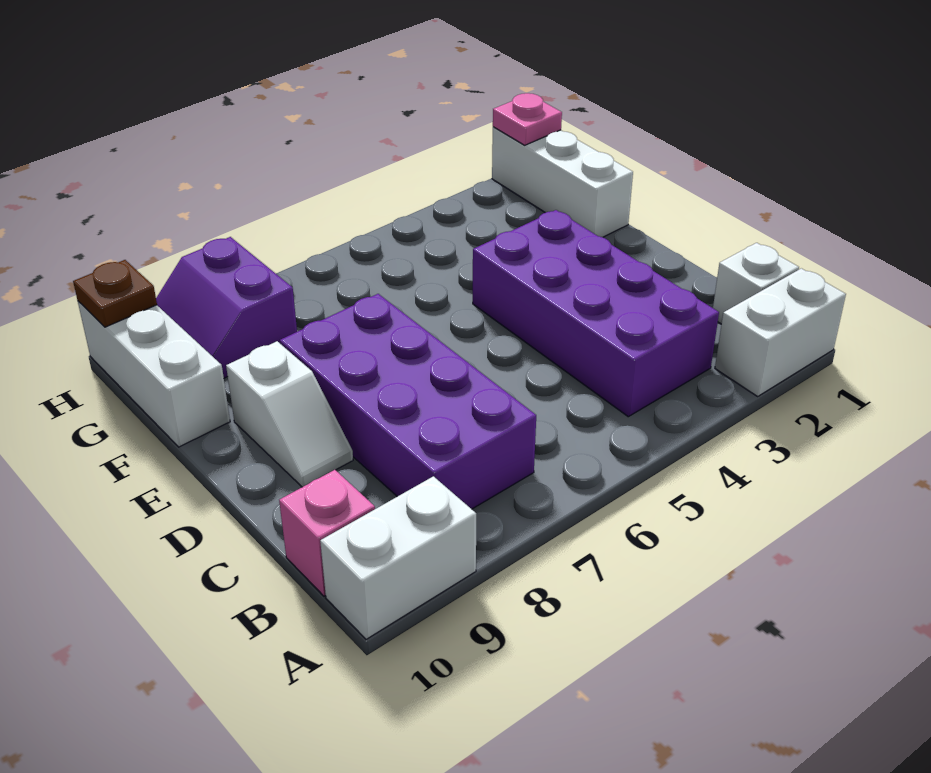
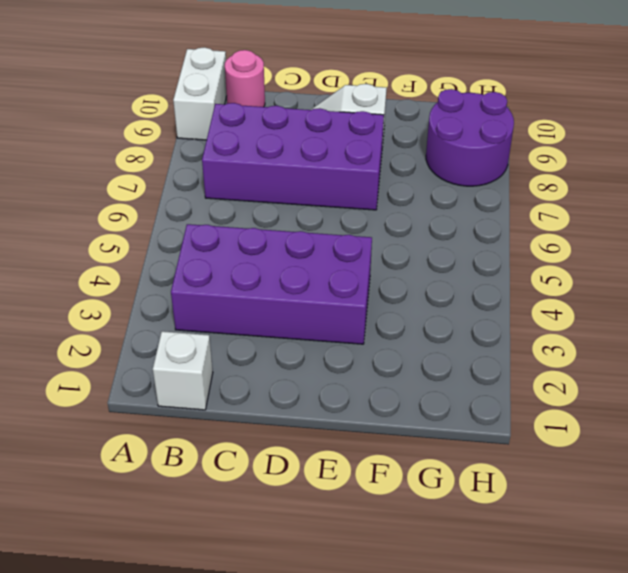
pink 1x1 round brick [225,50,265,107] -> pink 1x1 brick [279,470,375,596]
purple 2x2 round brick [426,89,514,186] -> purple 2x2 slope [156,237,297,378]
none -> white 1x2 brick [715,268,846,396]
none -> white 1x3 brick [492,127,633,237]
none -> white 1x3 brick [78,301,230,447]

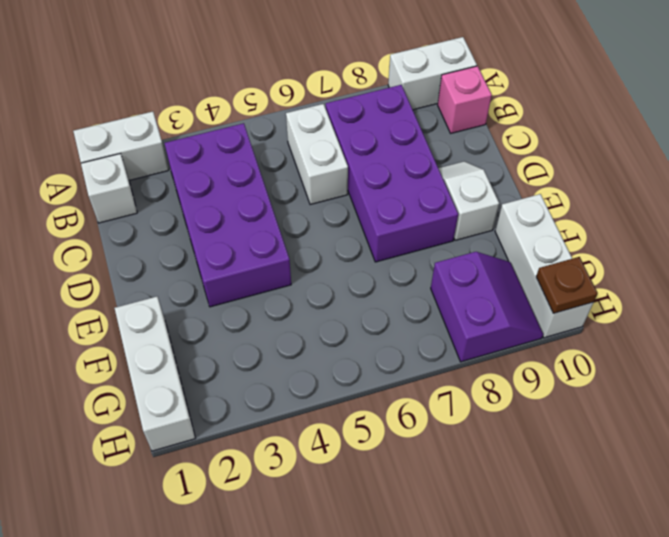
white 1x2 brick [286,104,348,205] -> none
none -> pink 1x1 plate [493,93,562,145]

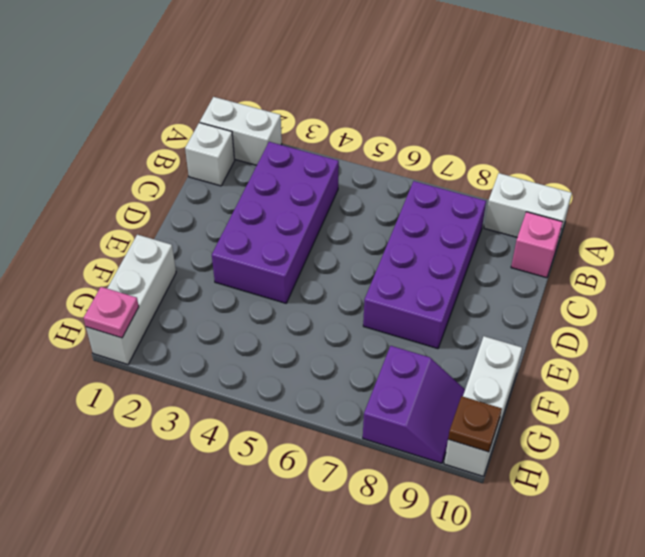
none -> white 1x2 slope [226,341,353,487]

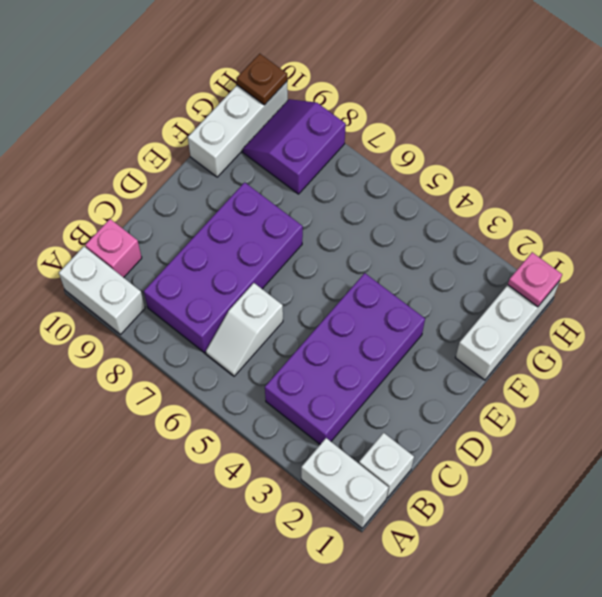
white 1x2 slope [206,283,283,376] -> white 1x2 slope moved to [226,341,353,487]

